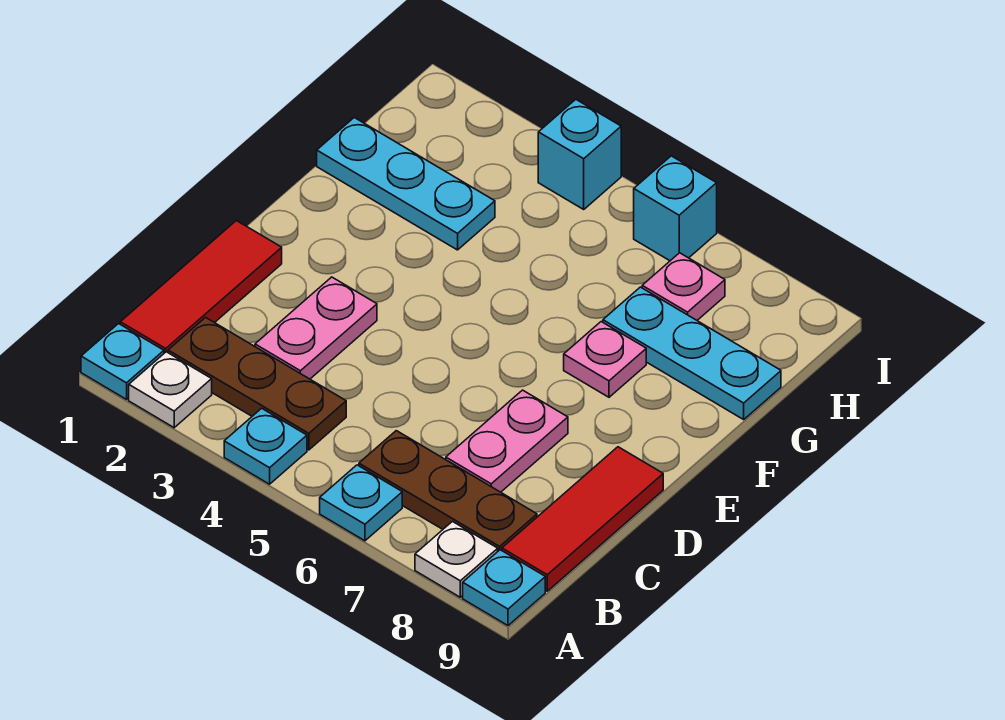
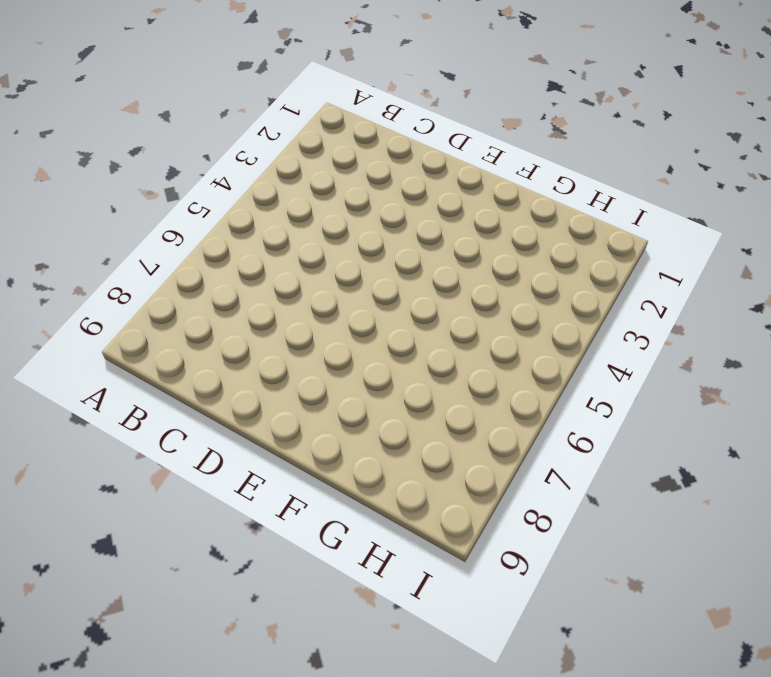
none -> cyan 1x1 plate [81,324,164,399]
none -> white 1x1 plate [129,352,212,428]
none -> cyan 1x1 plate [224,408,307,484]

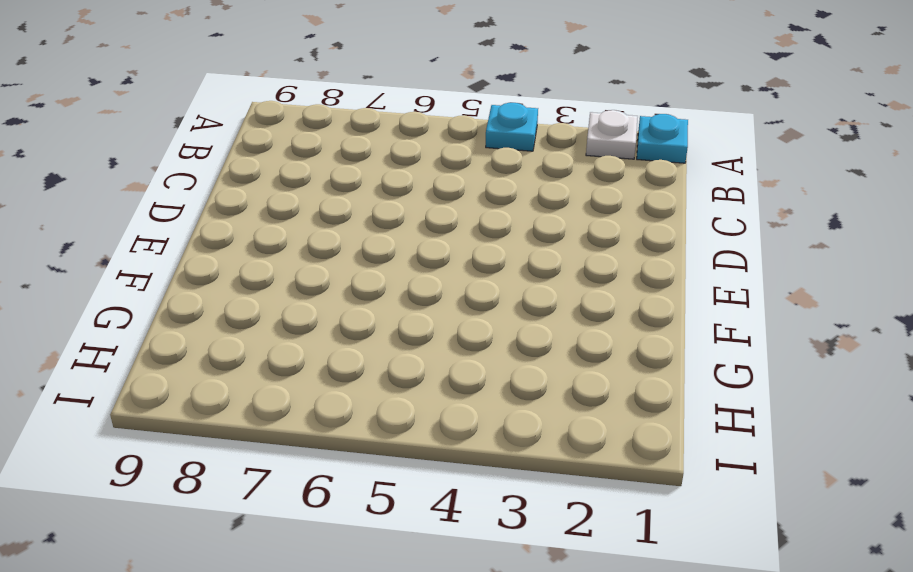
none -> cyan 1x1 plate [320,465,402,541]
none -> white 1x1 plate [415,522,498,597]
none -> cyan 1x1 plate [463,550,545,625]

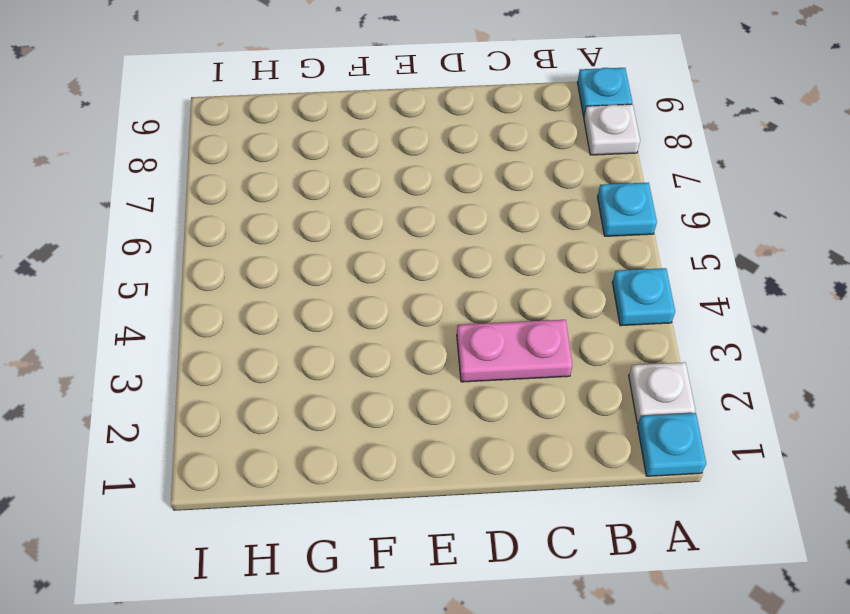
none -> red 1x3 tile [120,221,282,353]
none -> brown 1x3 plate [168,318,346,450]
none -> brown 1x3 plate [359,431,537,551]

